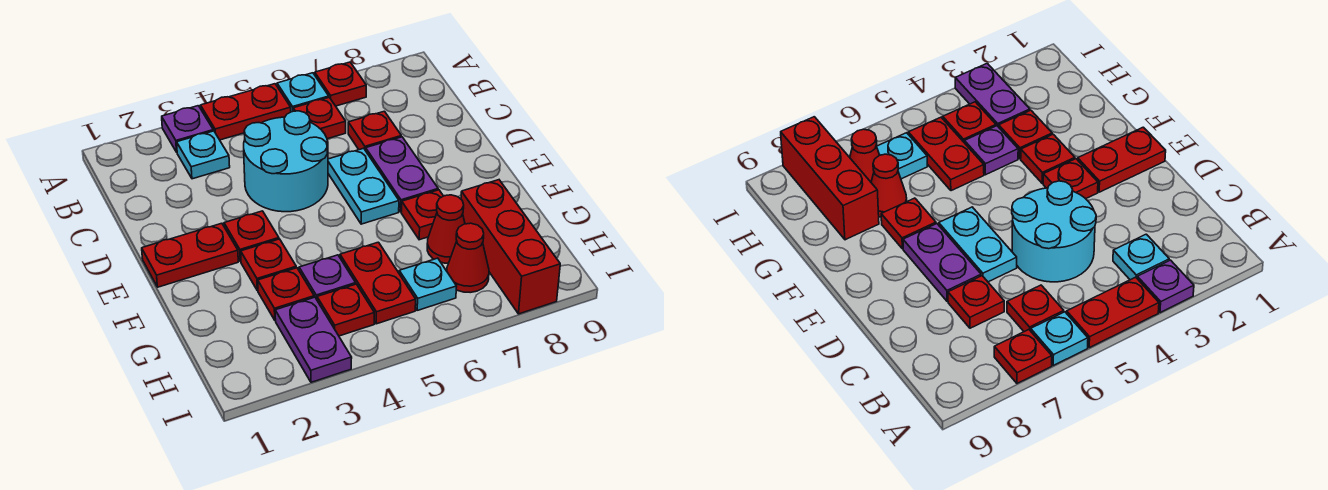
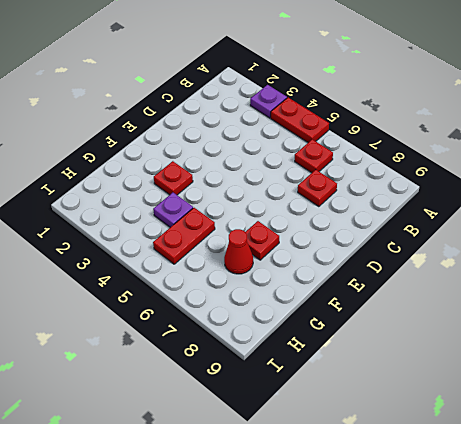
none -> cyan 1x1 plate [277,73,329,112]
none -> red 1x1 plate [315,62,366,106]
none -> cyan 1x1 plate [177,131,230,179]

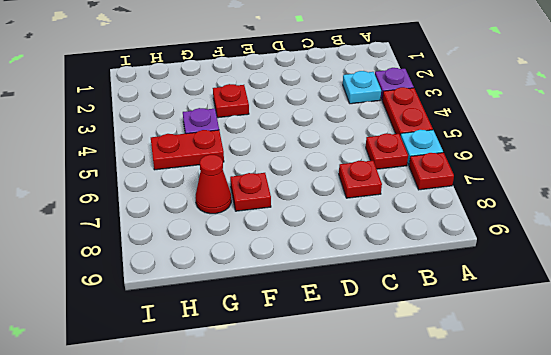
none -> cyan 2x2 round brick [244,111,328,212]
none -> cyan 1x2 plate [328,148,399,224]
none -> purple 1x2 plate [366,137,438,212]

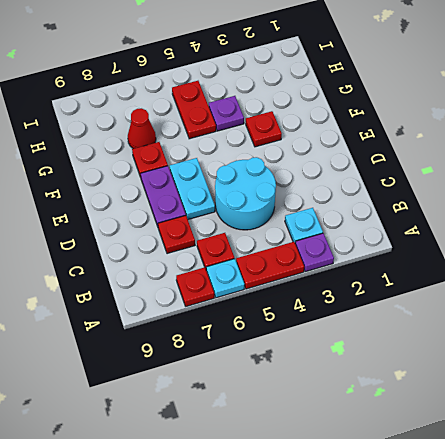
none -> red 1x2 plate [142,223,238,287]
none -> red 1x1 plate [224,211,279,262]
none -> red 1x1 plate [258,268,314,320]

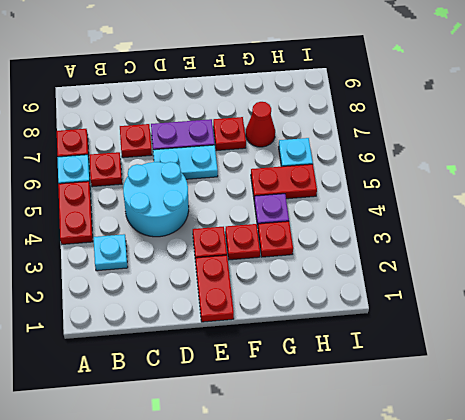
none -> purple 1x1 plate [162,106,213,152]
none -> red 1x3 brick [461,180,560,314]
none -> purple 1x2 plate [275,297,352,382]

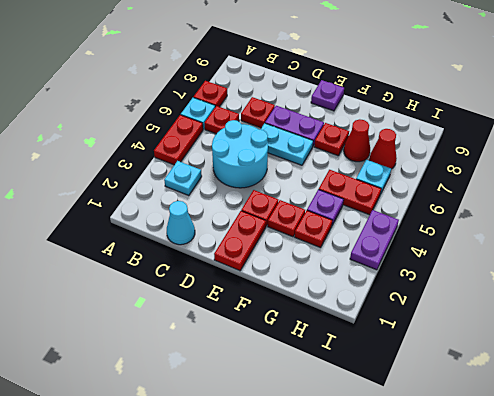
cyan 1x1 cone [167,201,195,245] -> none
purple 1x1 plate [311,80,344,111] -> purple 1x1 plate moved to [162,106,213,152]
purple 1x2 plate [350,210,399,270] -> purple 1x2 plate turned to [275,297,352,382]
none -> red 1x3 brick [461,180,560,314]
none -> red 1x1 plate [317,284,374,336]

